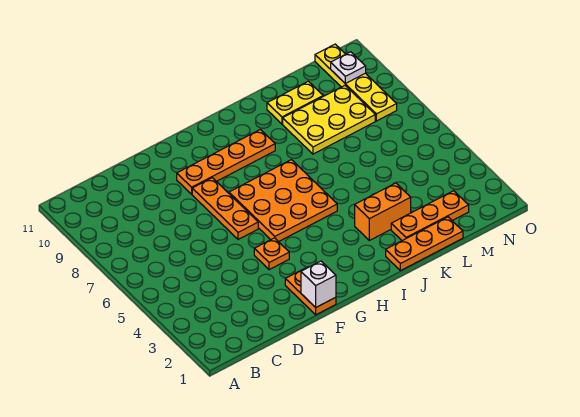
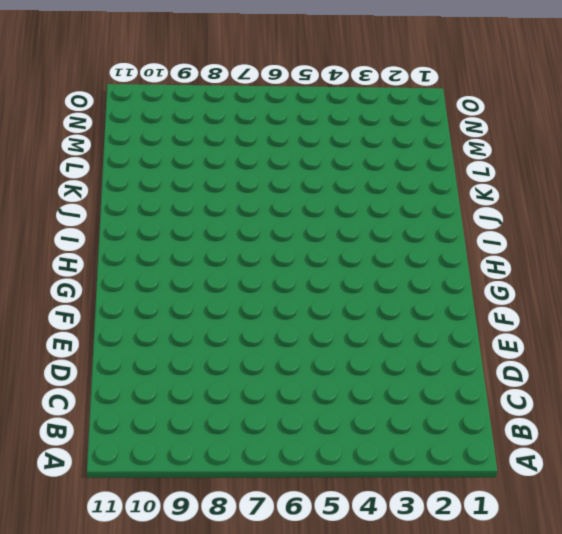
none -> orange 1x2 plate [285,268,336,315]
none -> orange 1x1 plate [254,238,289,270]
none -> orange 1x3 plate [192,178,258,239]

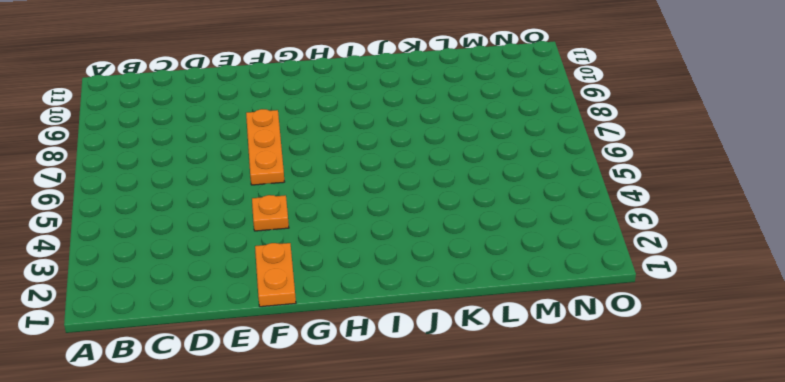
none -> orange 1x4 plate [177,129,275,194]
none -> orange 3x3 plate [229,160,337,242]
none -> orange 1x3 plate [386,217,463,271]

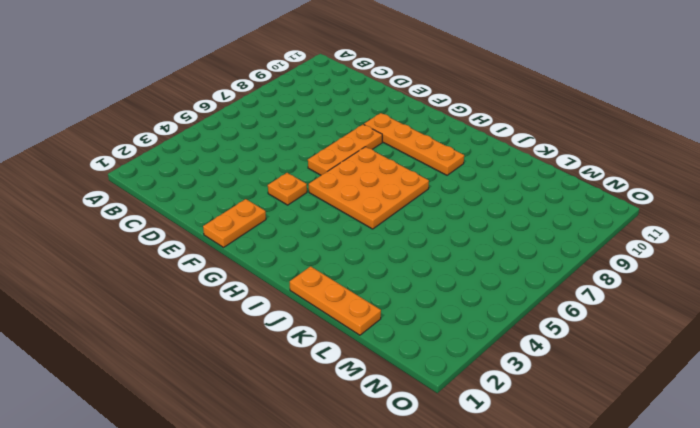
none -> orange 1x2 brick [355,183,411,240]
none -> orange 1x3 plate [391,191,469,241]
none -> yellow 2x3 plate [283,85,375,154]

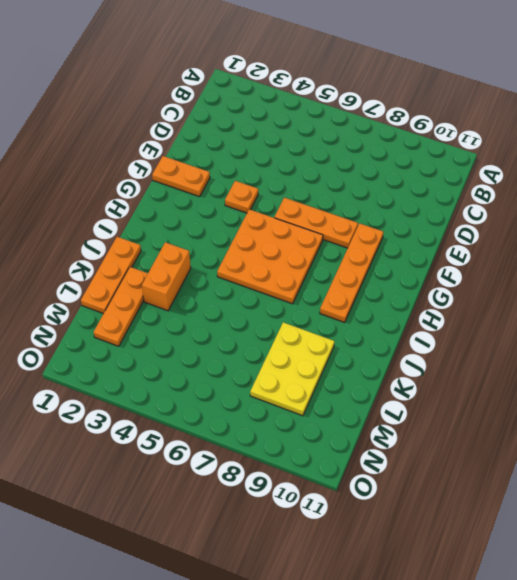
none -> yellow 1x2 plate [267,81,323,124]
none -> yellow 1x4 plate [315,44,397,121]
none -> white 1x1 brick [301,261,336,307]

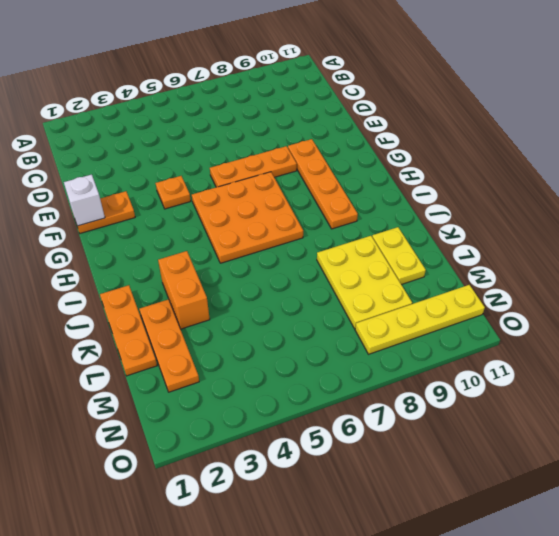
none -> white 1x1 plate [331,52,366,83]

